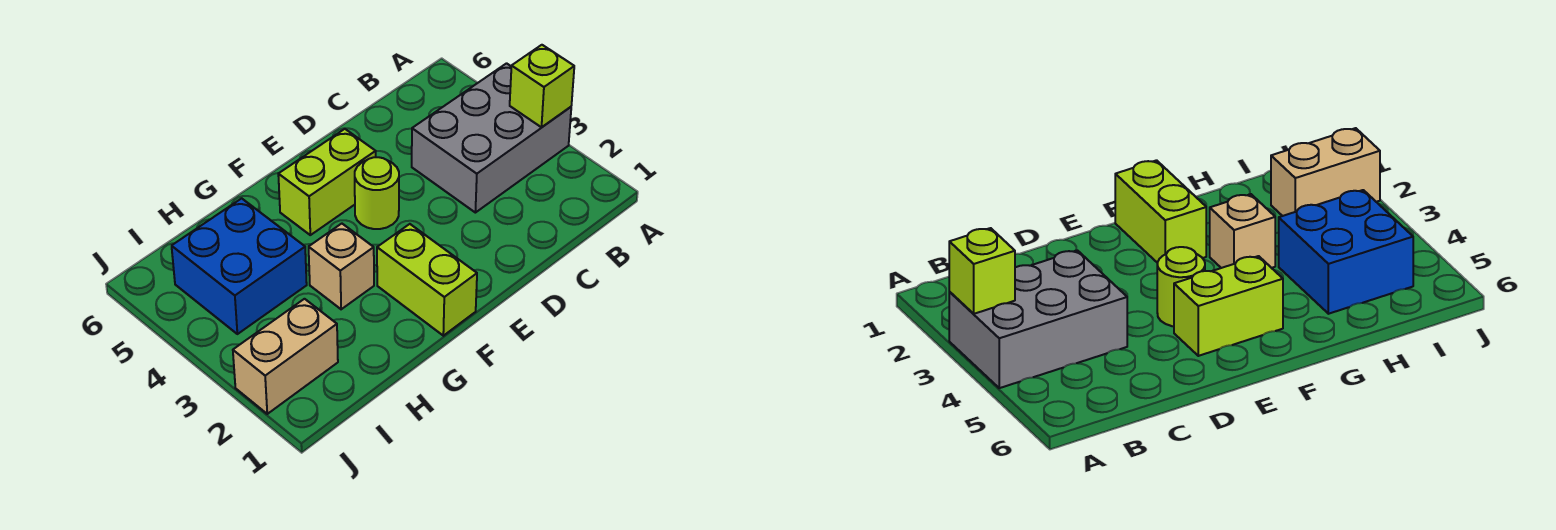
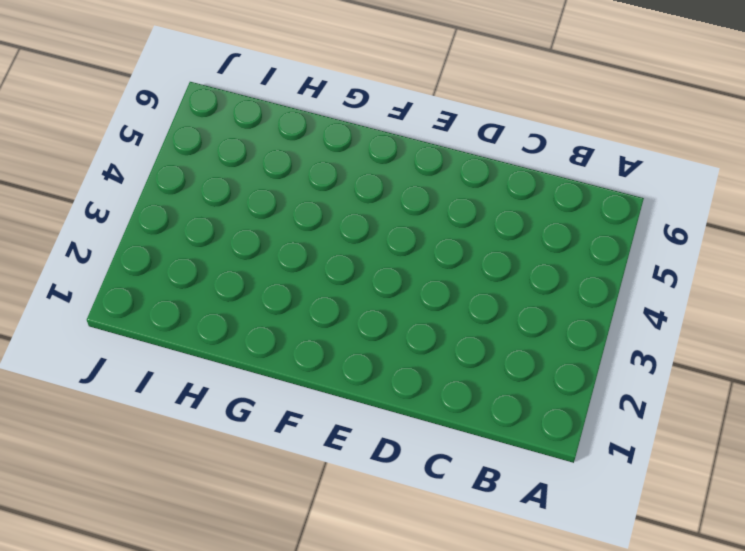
none -> grey 2x3 brick [412,63,571,213]
none -> lime 1x1 round brick [355,157,399,229]

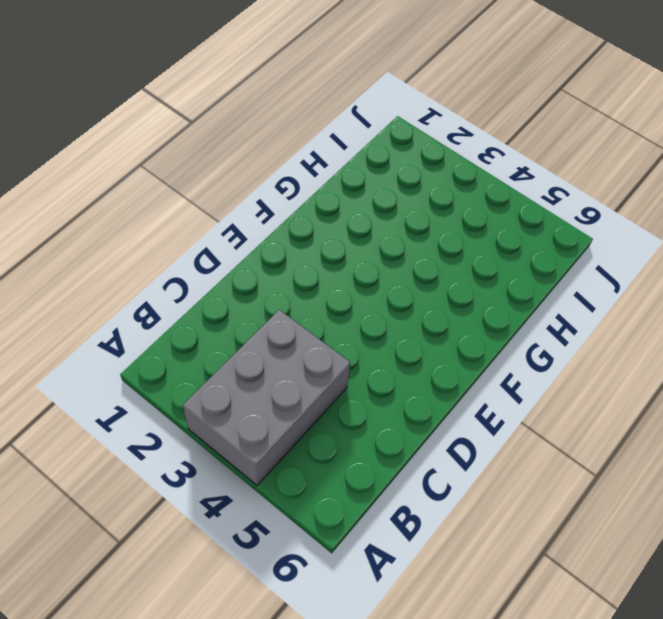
none -> lime 1x1 round brick [355,157,399,229]
none -> lime 1x2 brick [278,129,376,235]

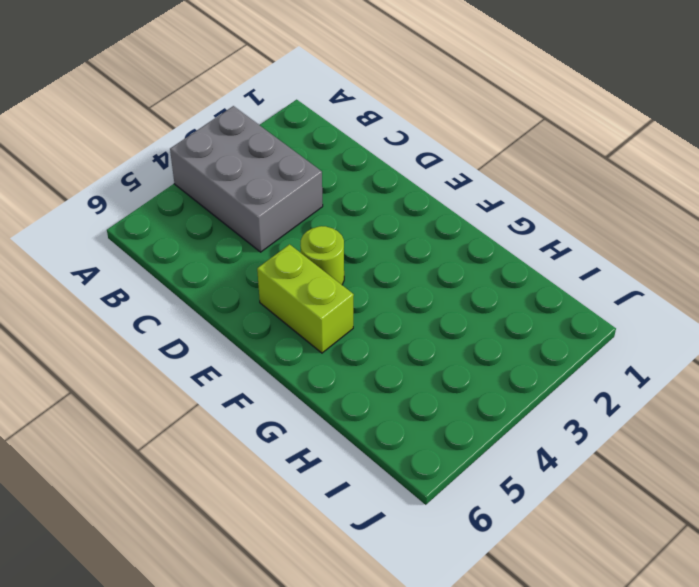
none -> lime 1x2 brick [377,224,477,336]
none -> tan 1x1 brick [309,224,374,309]

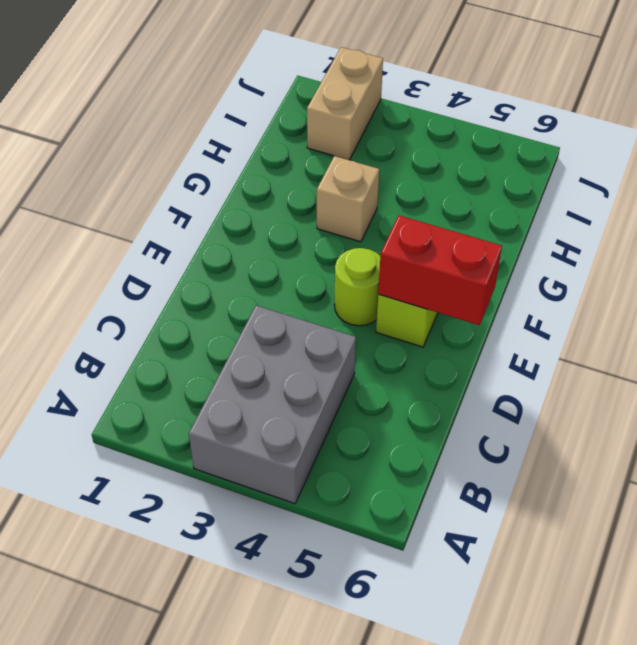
red 1x2 brick [378,215,502,325] -> none
none -> lime 1x2 brick [377,224,477,336]
none -> blue 2x2 brick [172,198,307,334]

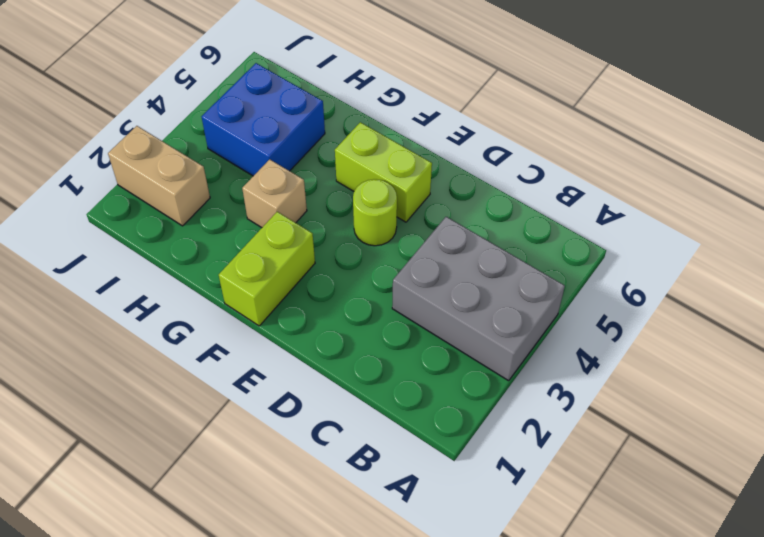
none -> lime 1x1 brick [510,45,574,127]

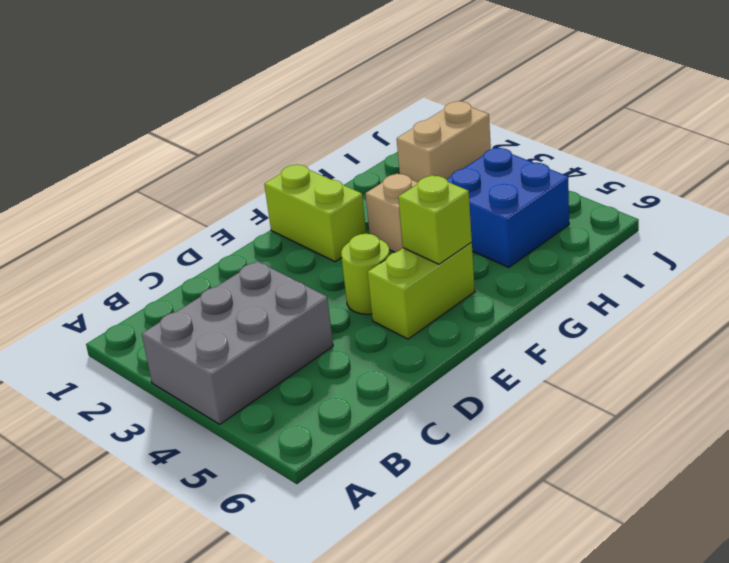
lime 1x1 brick [398,175,472,264] -> lime 1x1 brick moved to [510,45,574,127]

